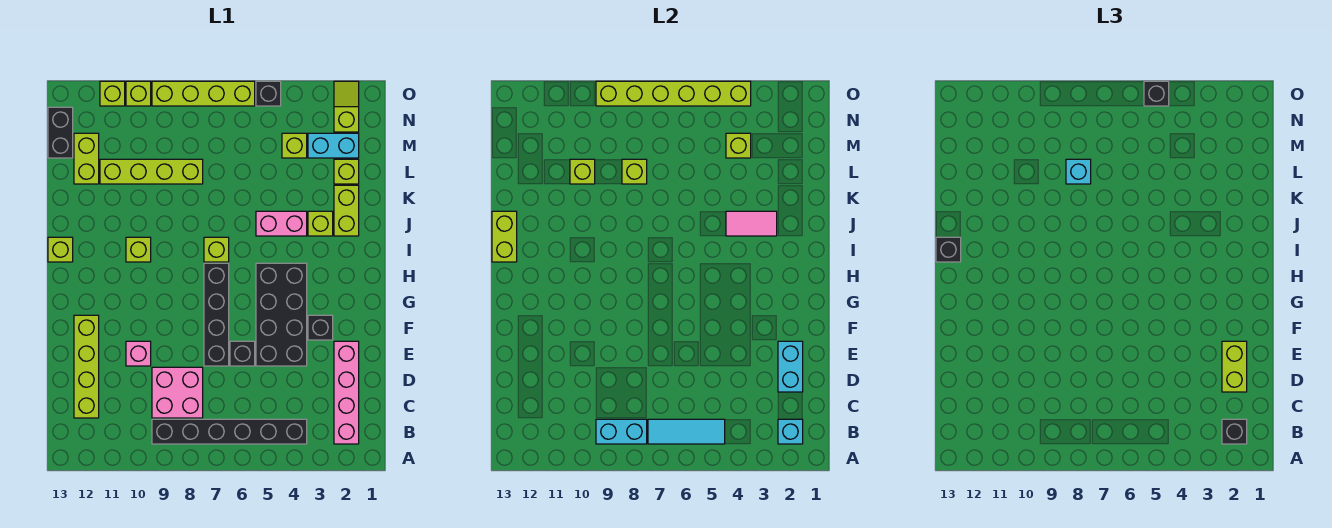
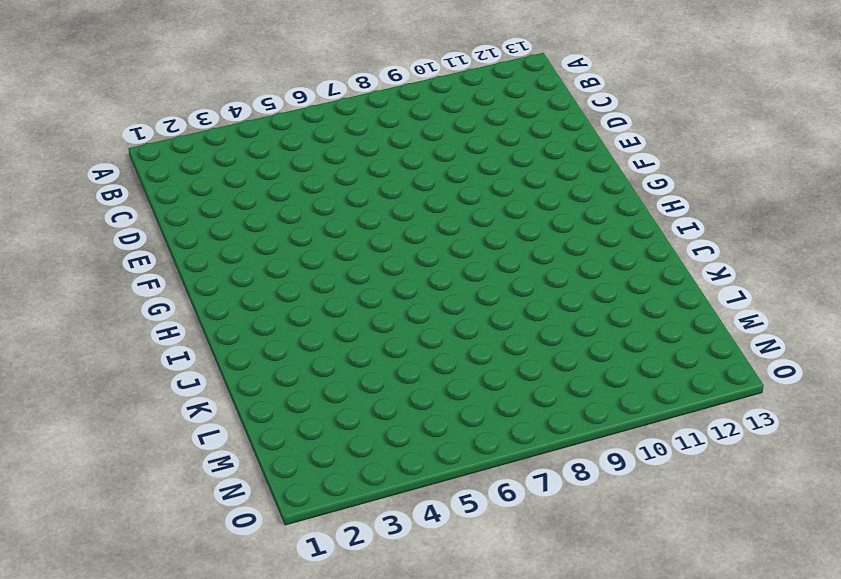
none -> pink 1x4 brick [334,341,359,444]
none -> black 1x6 brick [152,419,307,444]
none -> pink 2x2 brick [152,367,203,418]
none -> lime 1x4 brick [74,315,99,418]

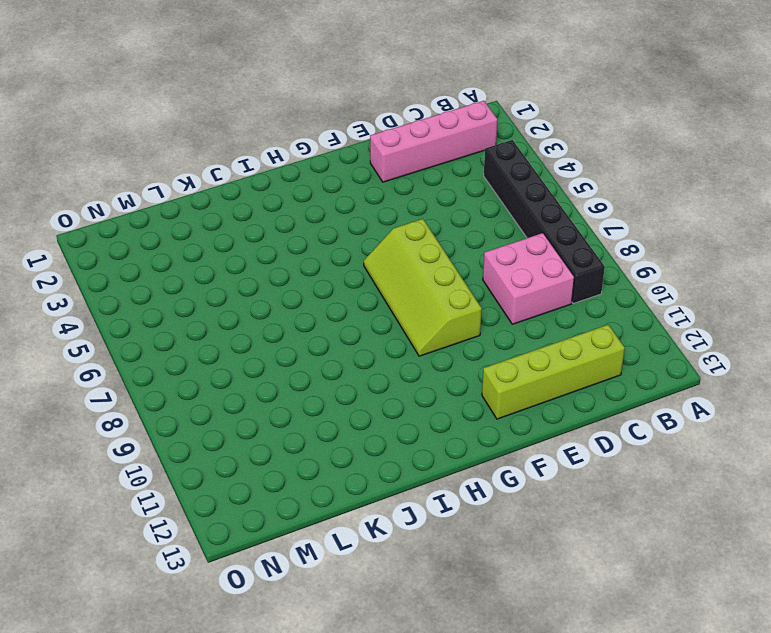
lime 2x4 slope [364,219,482,356] -> black 1x4 brick [204,263,229,366]
none -> black 2x4 brick [256,263,307,366]
none -> black 1x1 brick [230,341,255,366]
none -> pink 1x1 brick [126,341,151,366]
none -> black 1x1 brick [308,315,333,340]

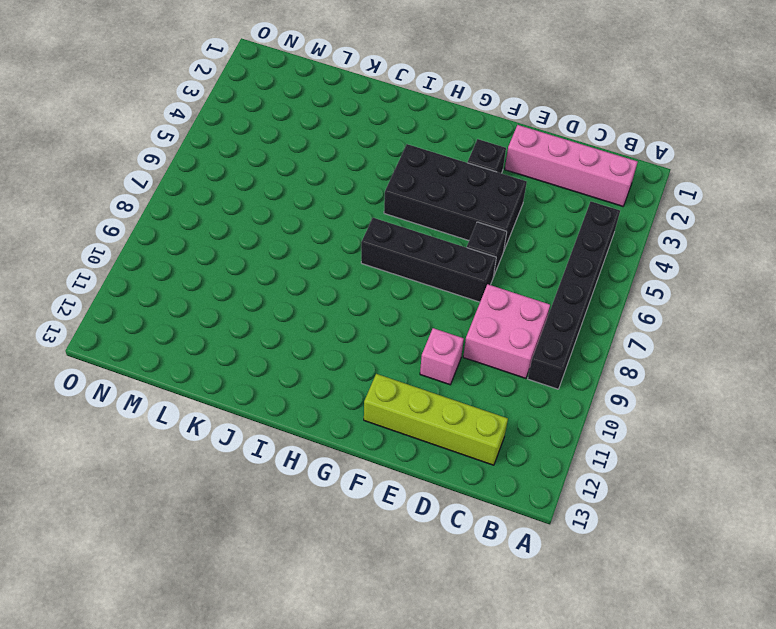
none -> lime 1x1 brick [204,237,229,262]
none -> lime 1x1 brick [126,237,151,262]
none -> lime 1x1 brick [48,237,73,262]
none -> lime 1x2 brick [334,185,359,236]

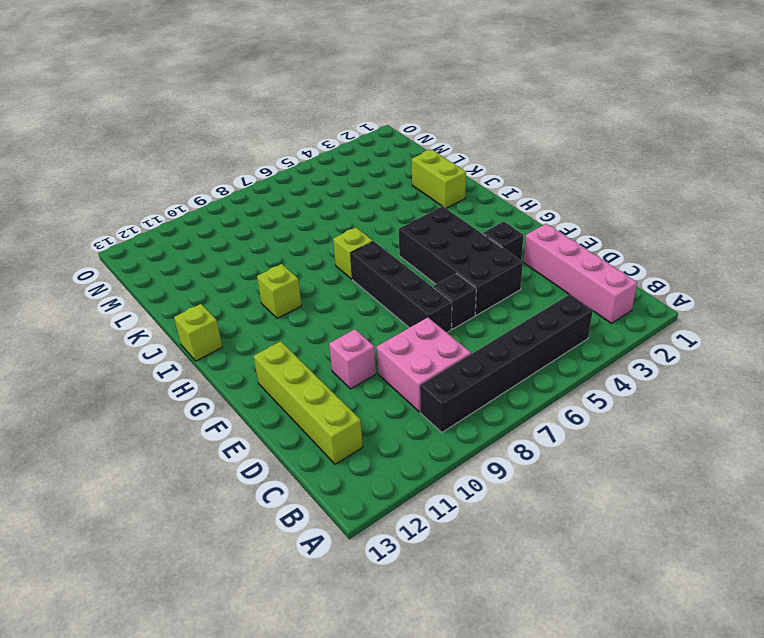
none -> lime 1x1 brick [308,211,333,236]
none -> pink 1x2 brick [256,211,307,236]
none -> lime 1x1 brick [334,159,359,184]
none -> lime 1x4 brick [100,159,203,184]

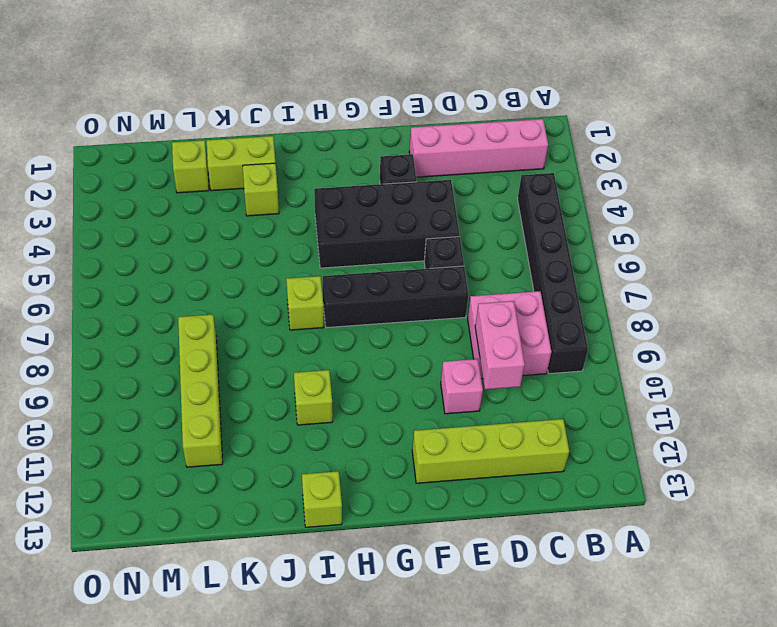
pink 1x2 brick [475,301,525,389] -> pink 1x2 brick moved to [256,211,307,236]
none -> lime 1x2 brick [74,133,99,184]
none -> cyan 1x2 brick [308,133,359,158]
none -> lime 1x1 brick [282,133,307,158]
none -> black 1x2 brick [48,107,73,158]

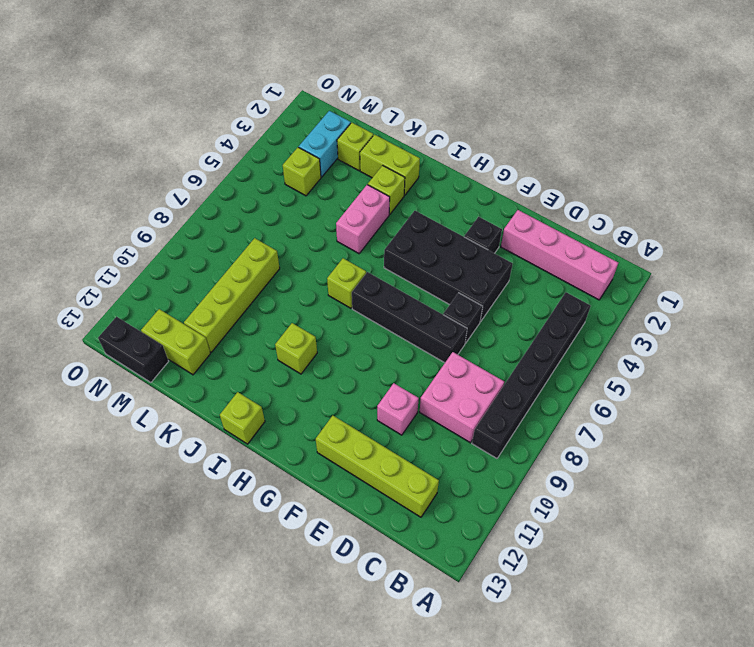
none -> lime 1x2 slope [334,81,359,132]
none -> black 1x1 brick [256,81,281,106]
none -> lime 1x4 brick [152,81,255,106]
none -> lime 1x1 brick [126,81,151,106]

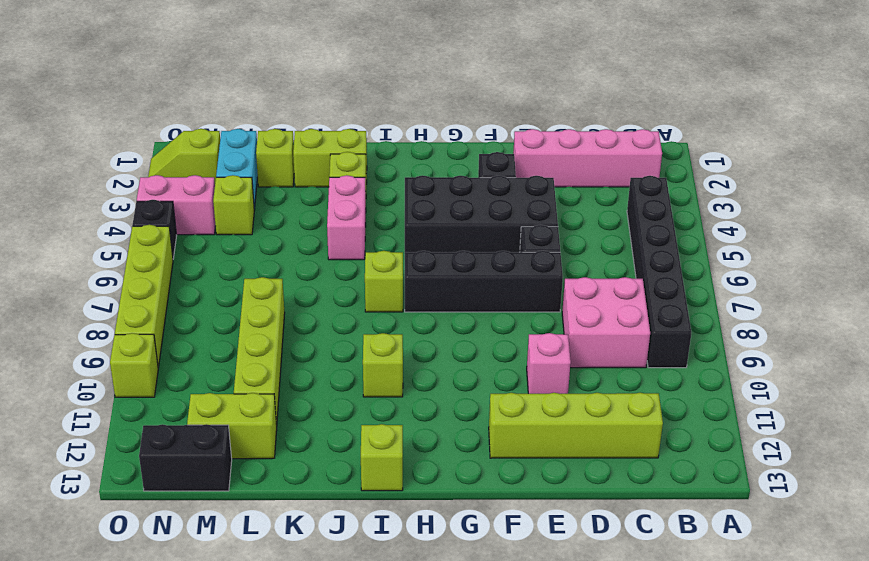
pink 1x2 brick [137,175,215,235] -> none
none -> lime 1x1 brick [100,81,125,106]
none -> cyan 1x1 brick [778,419,803,444]
none -> cyan 1x3 tile [648,419,725,444]
none -> cyan 1x2 brick [596,419,647,444]

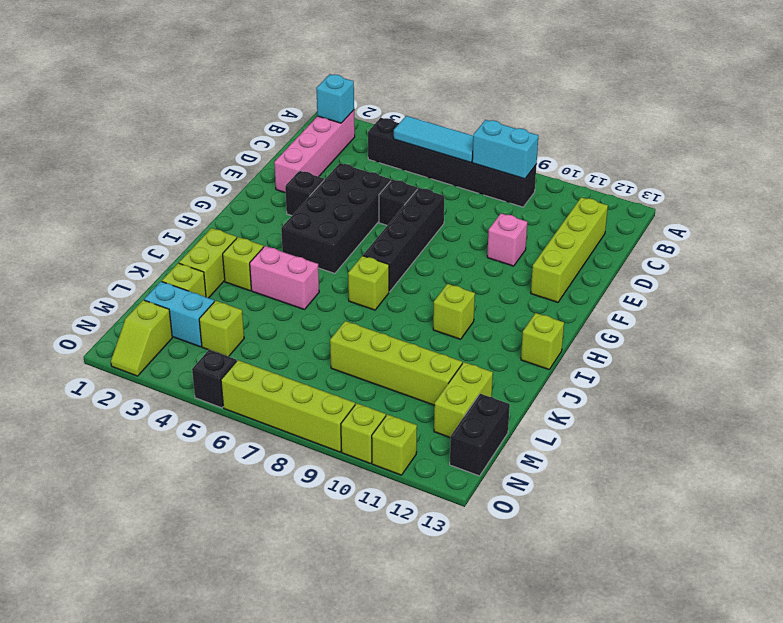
none -> pink 2x2 brick [152,367,203,418]
none -> cyan 1x2 brick [778,341,803,392]
none -> lime 1x2 brick [492,211,517,262]
none -> pink 1x2 tile [726,211,777,236]

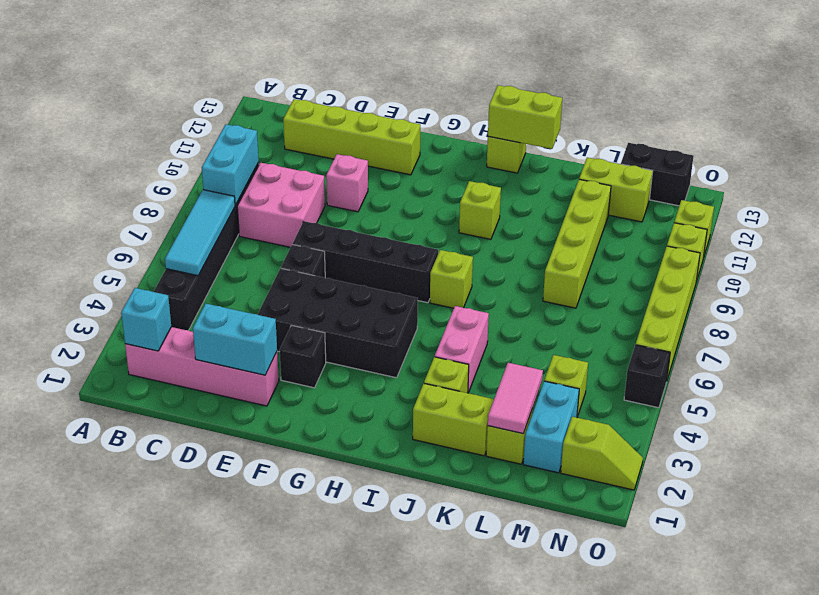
pink 1x2 tile [488,363,543,434] -> pink 1x2 tile moved to [726,211,777,236]
none -> lime 1x1 brick [622,159,647,184]
none -> lime 1x1 brick [570,159,595,184]
none -> lime 1x1 brick [726,133,751,158]
none -> lime 1x6 brick [596,81,751,106]

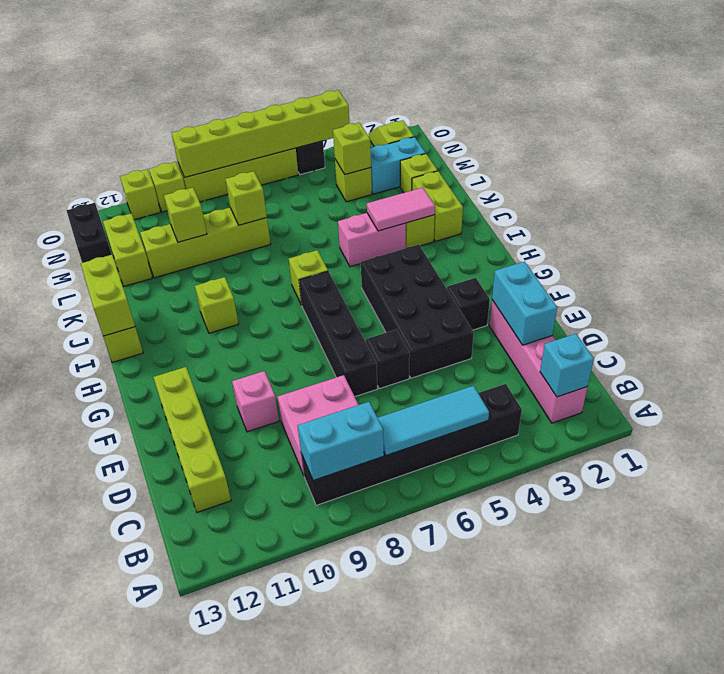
none -> black 1x1 brick [1222,419,1247,444]
none -> lime 1x2 brick [1222,341,1247,392]
none -> black 1x1 brick [936,237,961,262]
none -> cyan 1x1 brick [1066,159,1091,184]

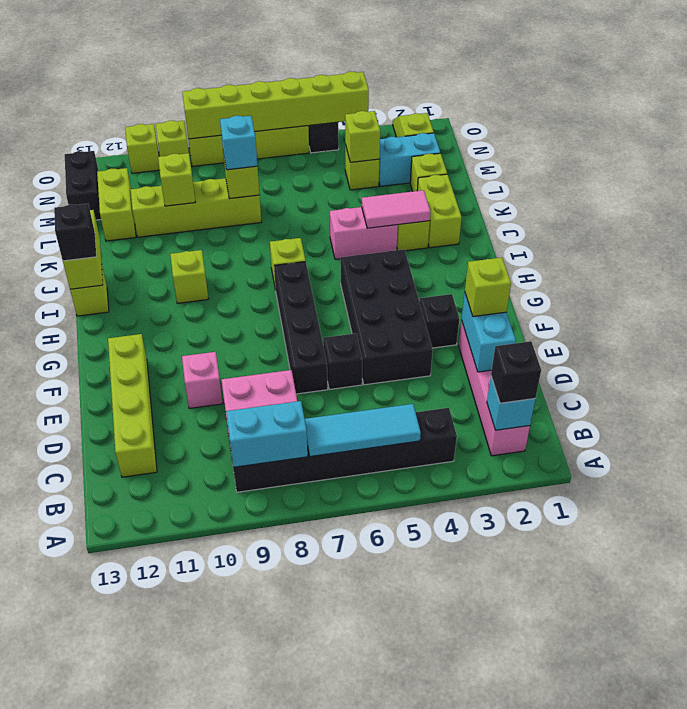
lime 1x1 brick [465,258,511,317] -> lime 1x2 brick [1222,341,1247,392]
none -> black 1x1 brick [1144,81,1169,106]

